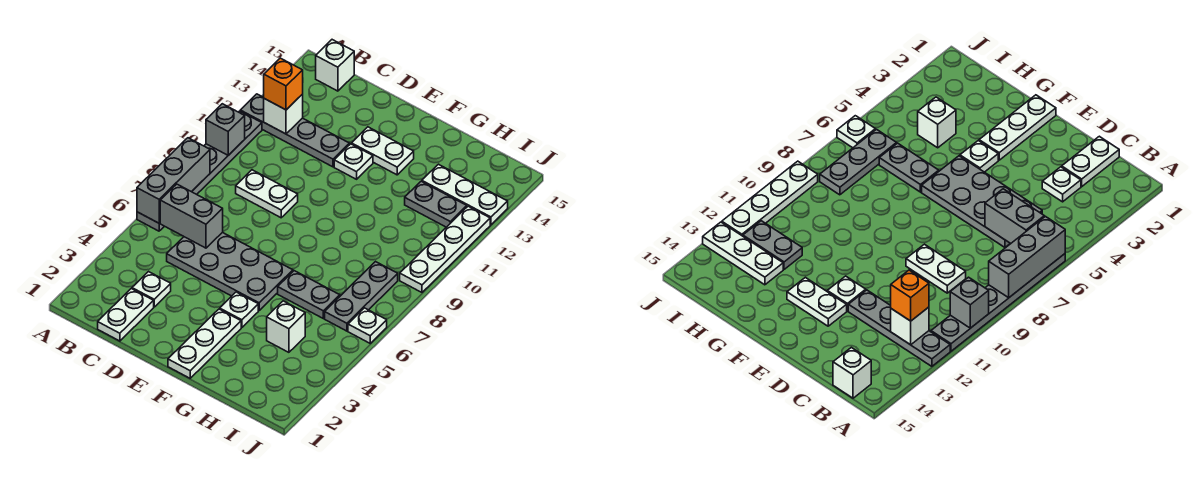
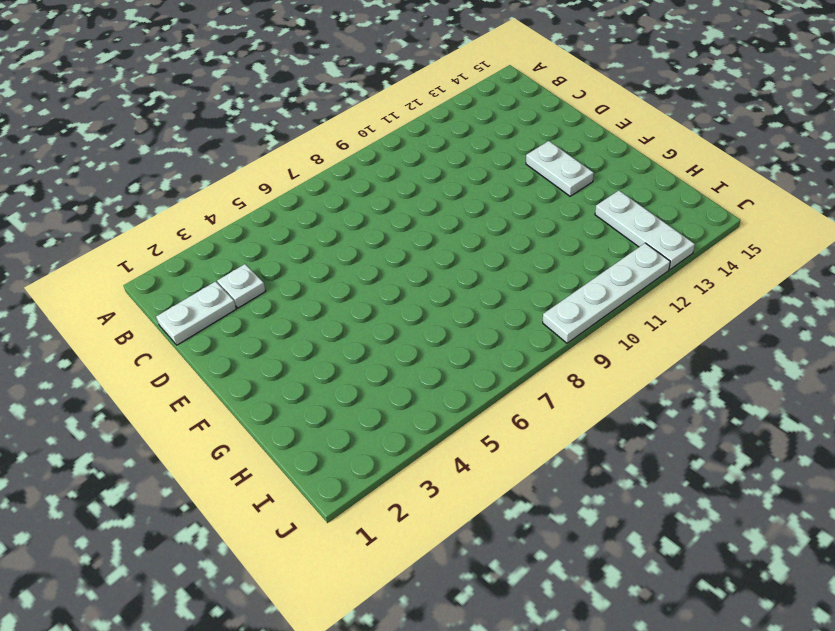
none -> grey 1x6 plate [137,111,262,231]
none -> grey 1x4 plate [240,94,350,167]
none -> white 1x1 brick [316,40,354,91]

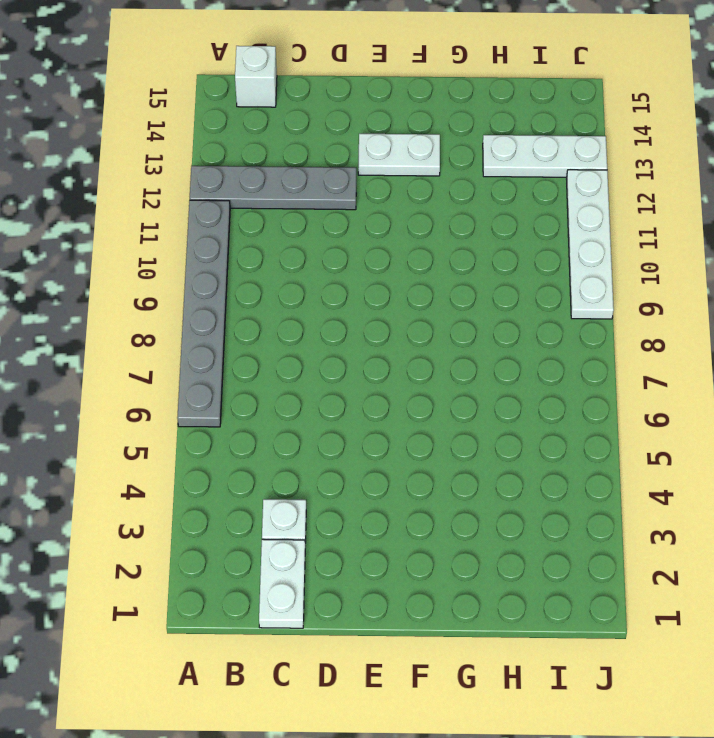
none -> grey 2x4 plate [167,232,293,310]
none -> white 1x2 plate [236,170,298,218]
none -> white 1x1 plate [334,144,373,179]

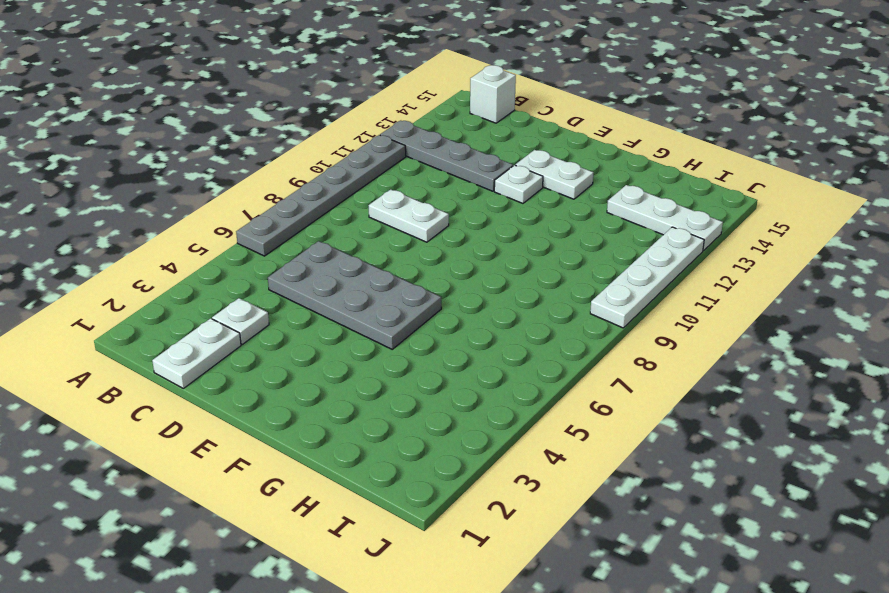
none -> white 1x3 plate [168,309,241,378]
none -> white 1x1 plate [220,292,258,327]
none -> grey 1x2 plate [278,271,340,318]

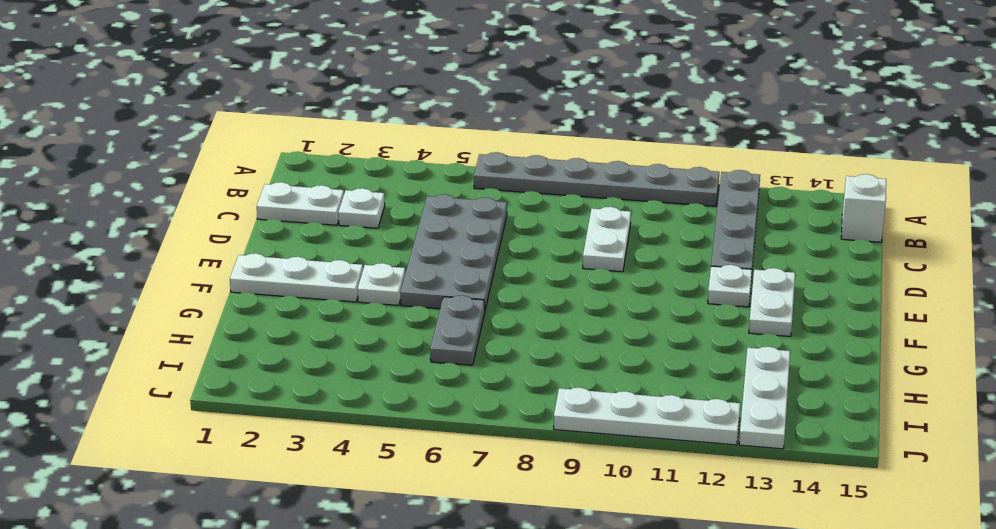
none -> white 1x1 brick [267,301,305,352]
none -> grey 1x2 plate [405,181,467,227]
none -> grey 1x3 plate [325,262,398,331]

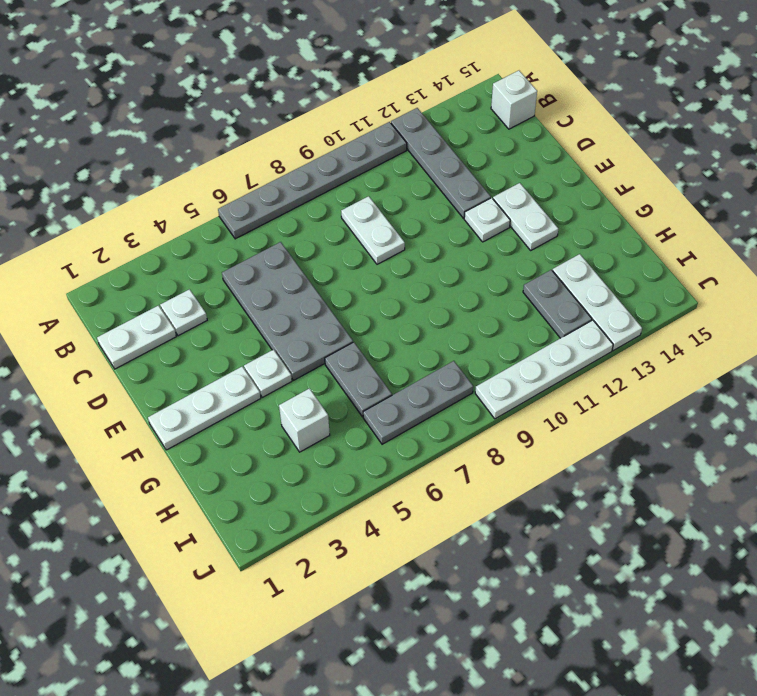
none -> white 1x1 plate [348,308,387,343]
none -> grey 1x3 brick [137,138,210,223]
none -> grey 1x1 brick [206,104,245,155]

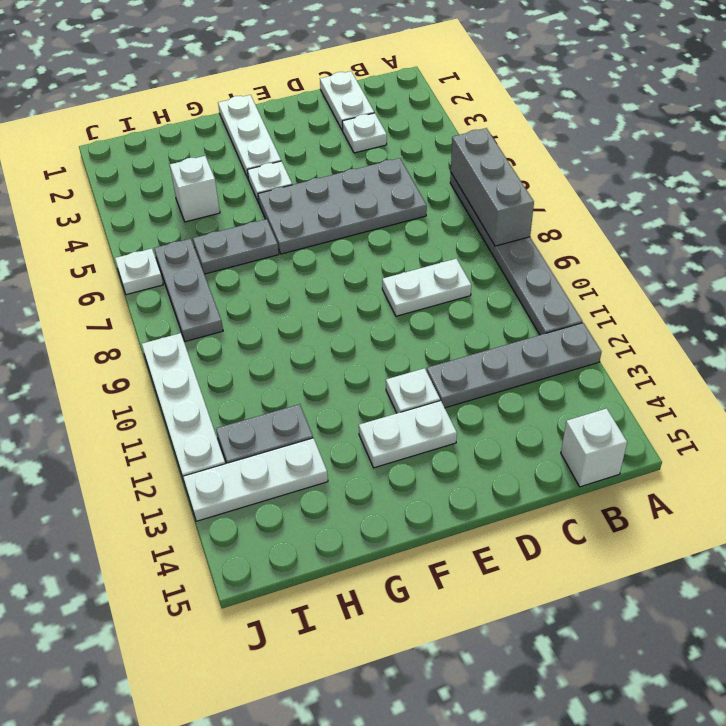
none -> grey 1x1 brick [206,104,245,155]
none -> grey 1x2 brick [160,184,223,248]
none -> white 1x1 brick [264,94,303,134]

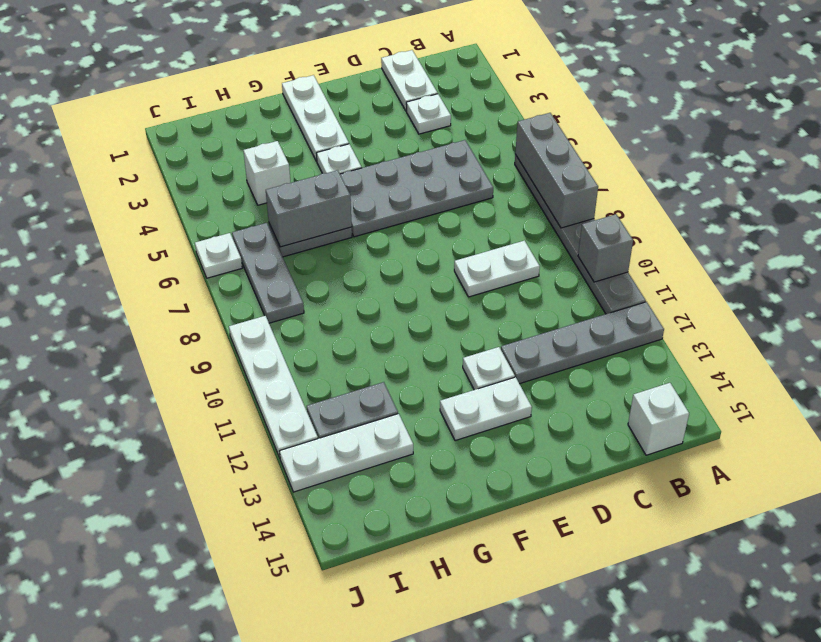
grey 1x2 brick [266,170,352,247] -> grey 1x2 brick moved to [160,184,223,248]
none -> white 1x1 brick [264,94,303,134]
none -> orange 1x1 brick [264,58,303,110]

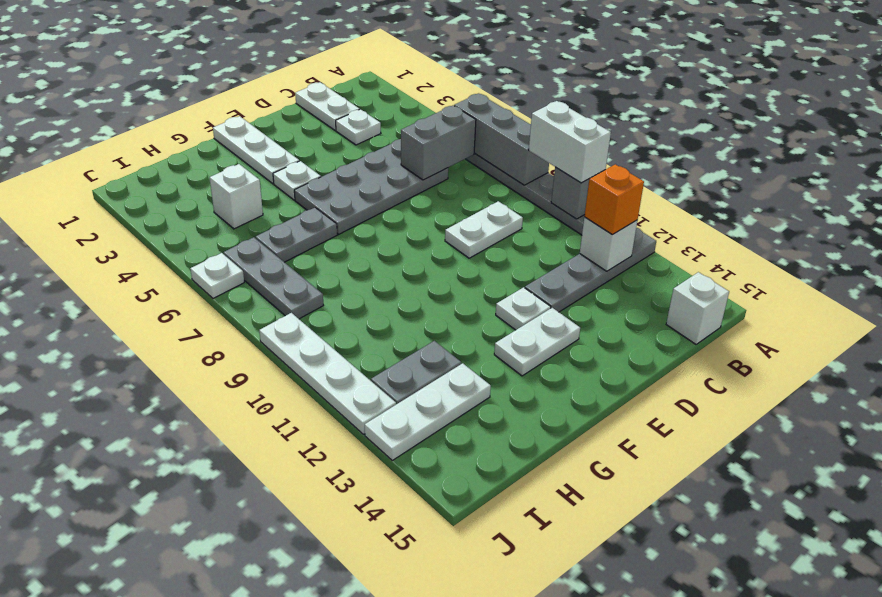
white 1x2 brick [529,101,611,183] -> none

